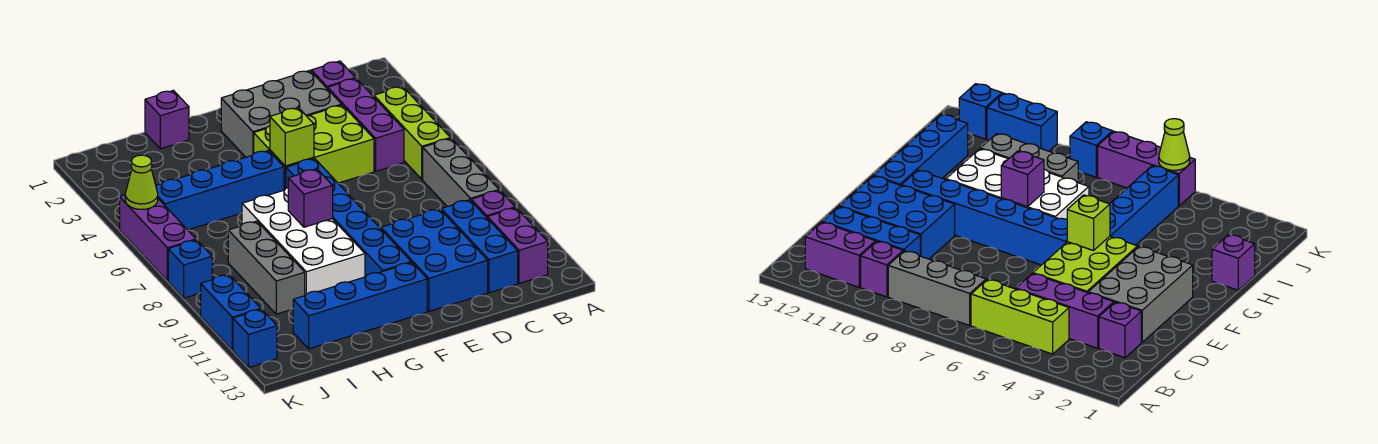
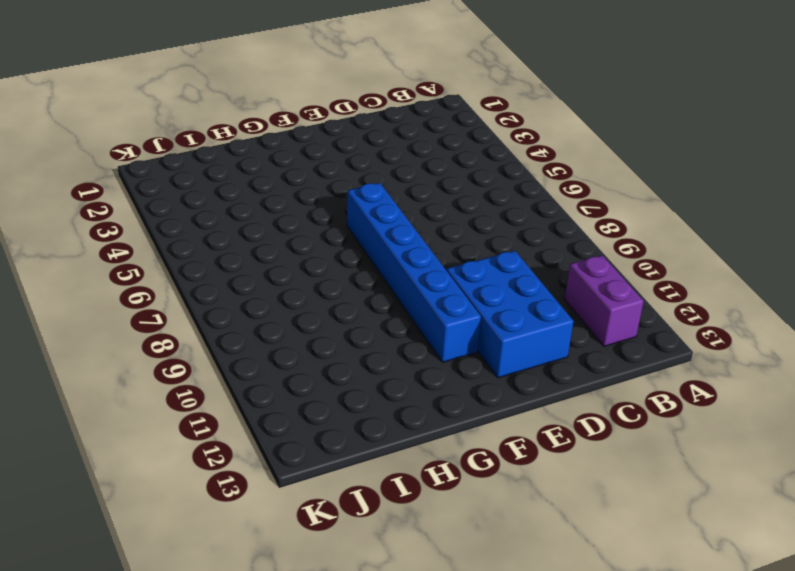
none -> lime 1x3 brick [374,86,450,179]
none -> grey 1x3 brick [423,138,499,207]
none -> purple 1x1 brick [471,190,515,217]

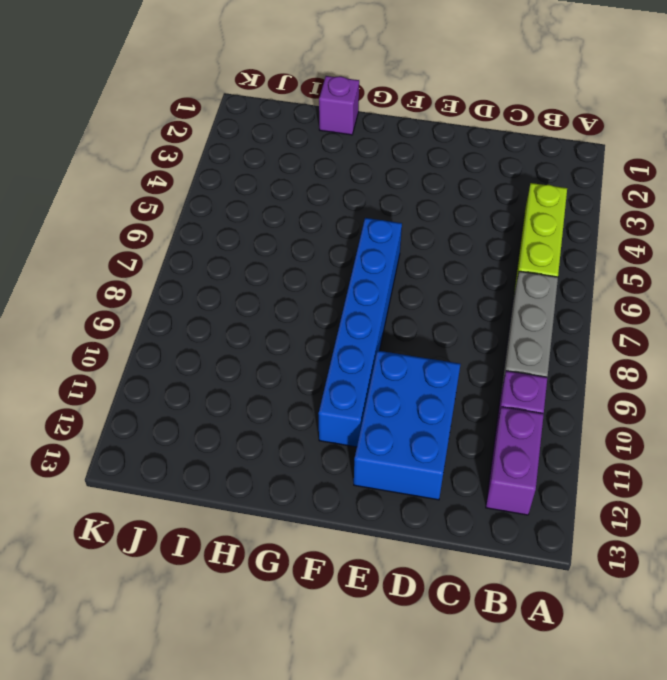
none -> purple 1x1 brick [311,61,355,89]
none -> purple 1x3 brick [328,78,404,171]
none -> blue 1x3 brick [441,200,518,293]

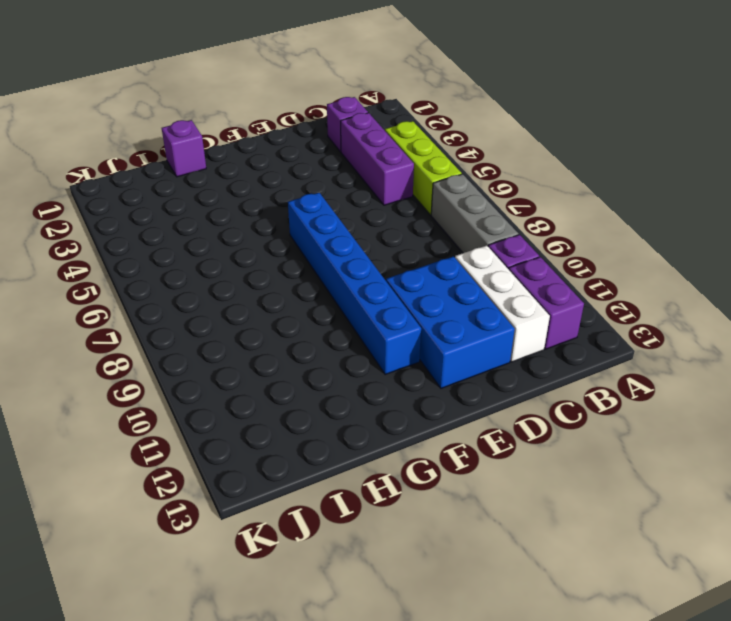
white 1x3 brick [455,245,550,362] -> blue 1x3 brick [441,200,518,293]
none -> grey 2x3 brick [221,70,342,157]
none -> lime 2x3 brick [254,105,374,190]
none -> blue 1x4 brick [293,262,427,349]

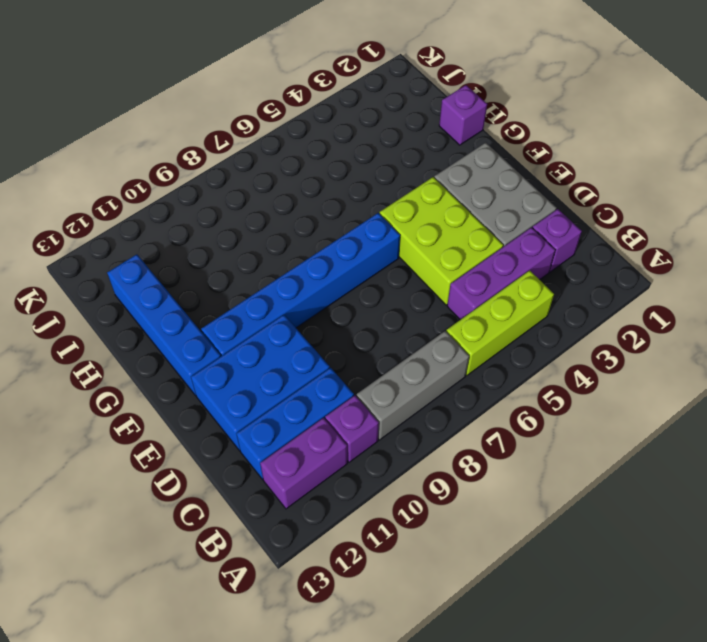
none -> blue 1x4 brick [156,151,284,230]
none -> white 2x4 brick [242,188,365,296]
none -> grey 1x3 brick [228,221,305,314]

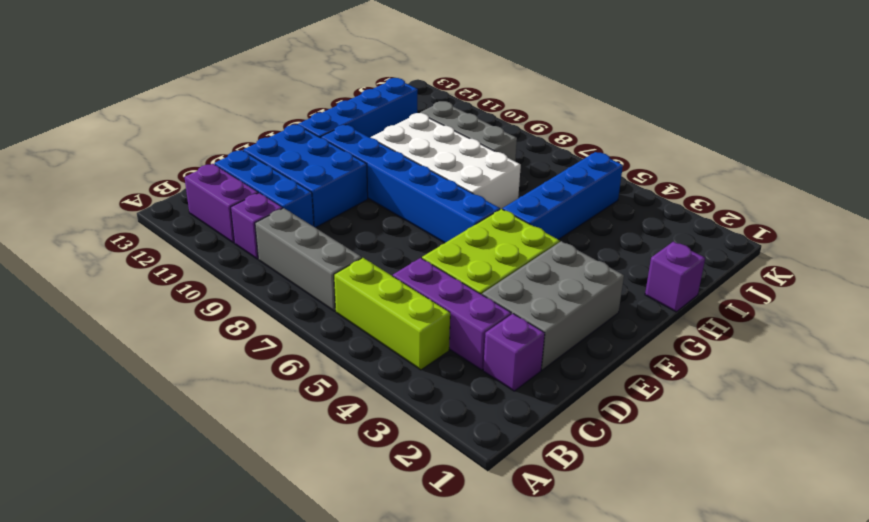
none -> purple 1x3 brick [120,195,196,281]
none -> blue 1x1 brick [168,240,212,298]
none -> blue 1x2 brick [201,275,261,350]

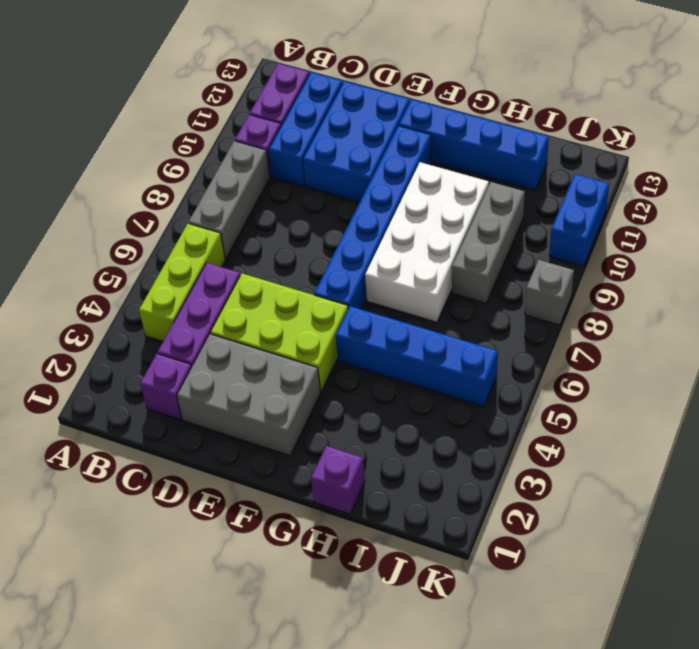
grey 1x1 brick [525,260,574,325] -> blue 1x1 brick [168,240,212,298]
none -> purple 1x3 brick [120,195,196,281]
none -> blue 1x1 brick [233,309,277,368]
none -> lime 1x1 brick [270,108,314,166]

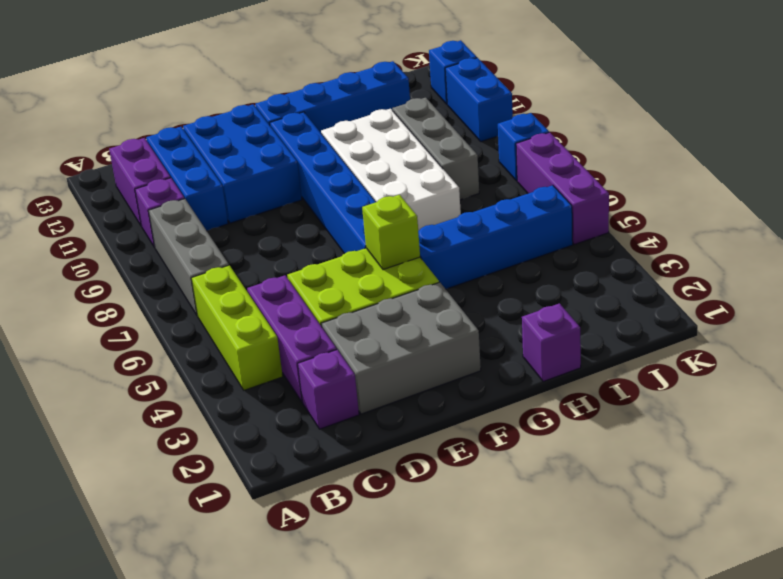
none -> purple 1x1 brick [288,169,333,227]
none -> lime 1x1 cone [125,155,158,209]

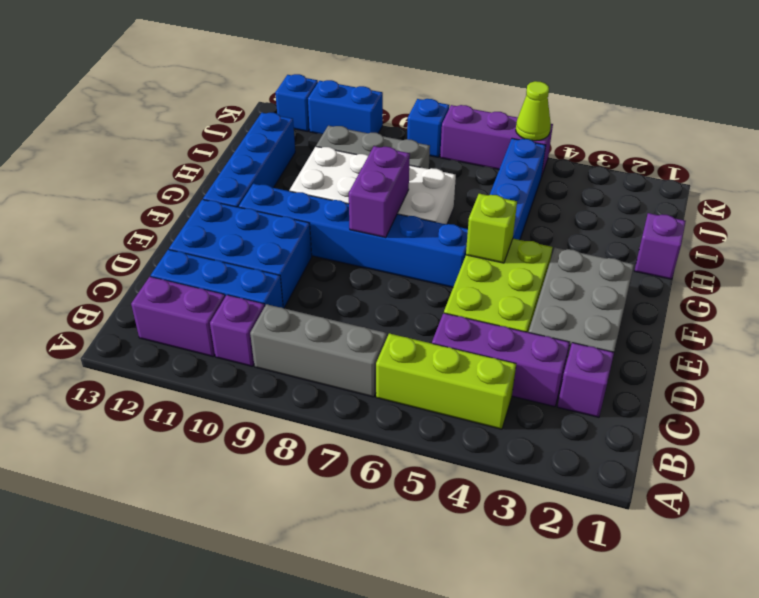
purple 1x2 brick [349,146,410,238] -> purple 1x1 brick [288,169,333,227]

